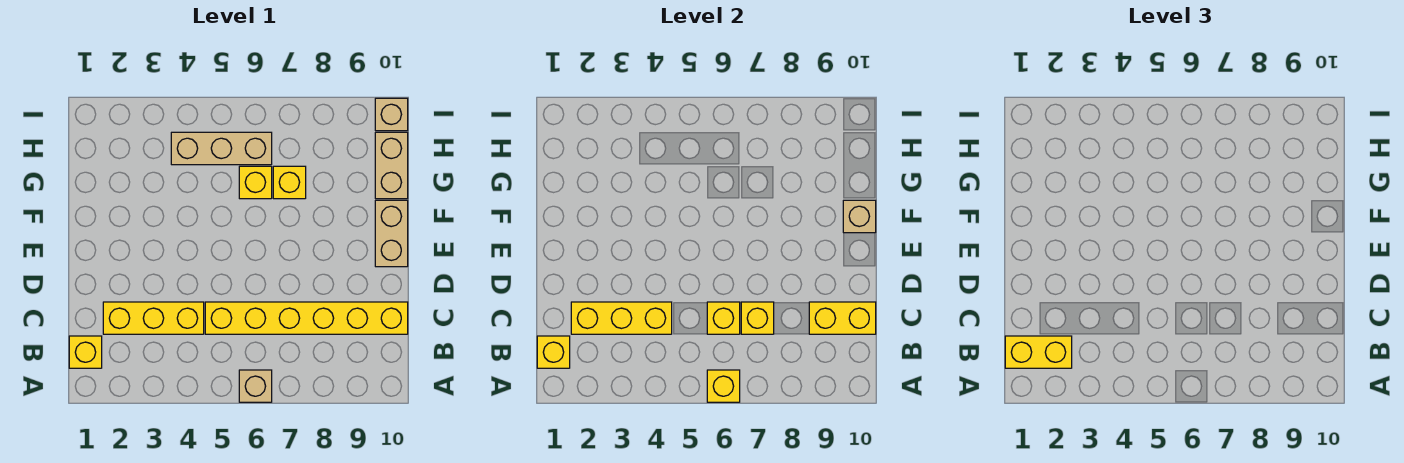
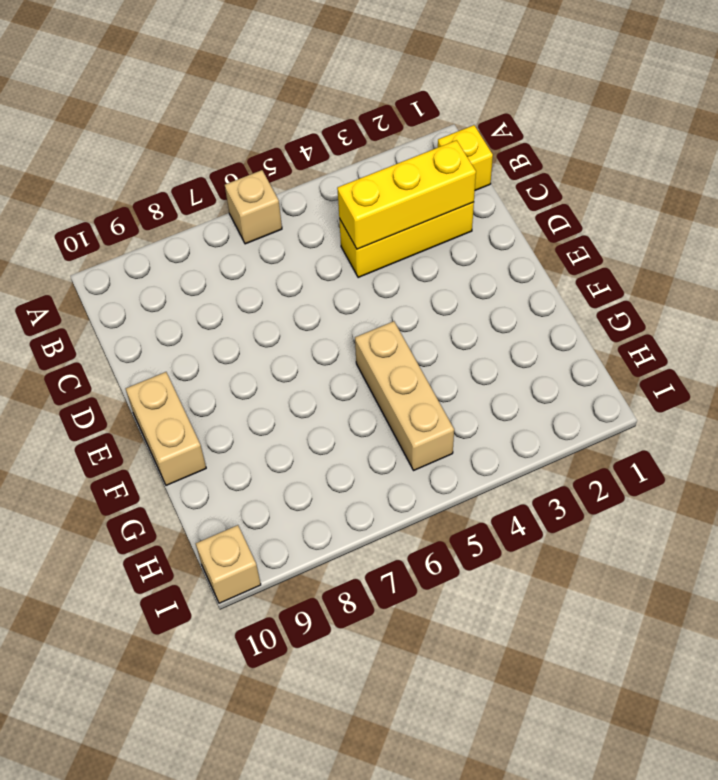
tan 1x3 brick [355,321,454,470] -> tan 1x3 brick turned to [171,132,272,165]
none -> yellow 1x6 brick [205,302,408,334]
none -> yellow 1x1 brick [239,166,272,199]
none -> yellow 1x1 brick [273,166,306,199]

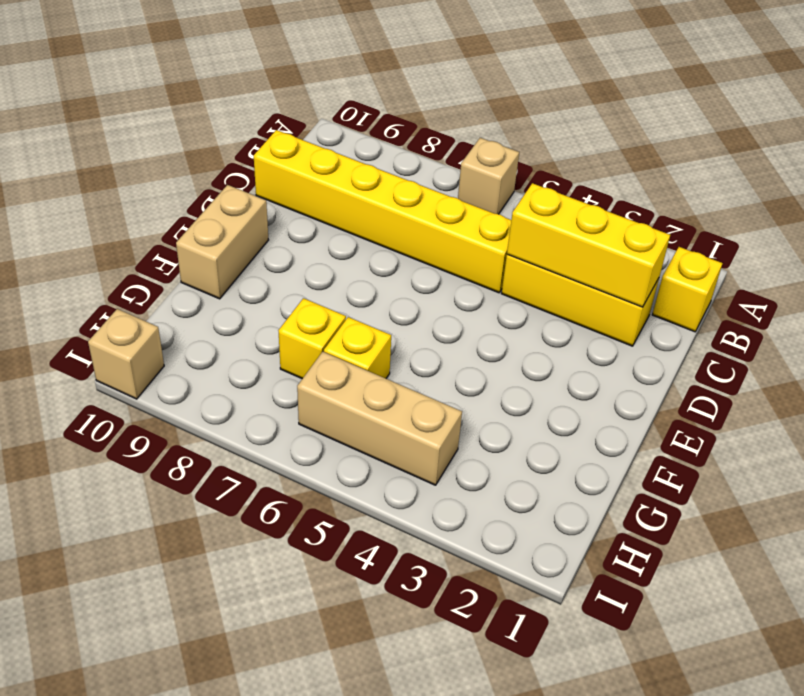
none -> tan 1x2 brick [375,132,408,199]
none -> yellow 1x1 brick [707,370,740,402]
none -> yellow 1x1 brick [537,336,570,368]

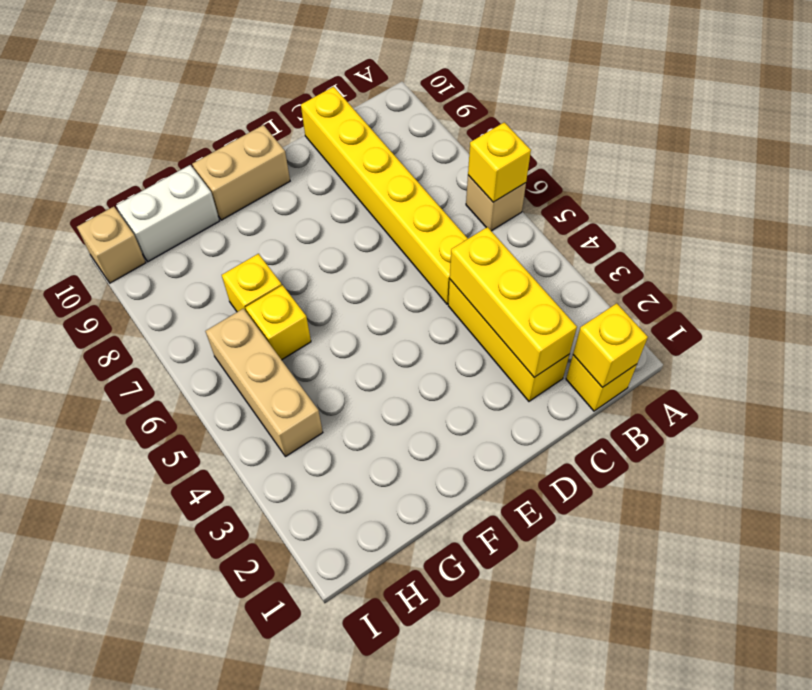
white 1x2 brick [116,165,219,262] -> tan 1x2 brick [375,132,408,199]
none -> yellow 1x1 brick [707,302,740,334]
none -> yellow 1x1 brick [741,302,774,334]
none -> yellow 1x2 brick [809,302,876,334]

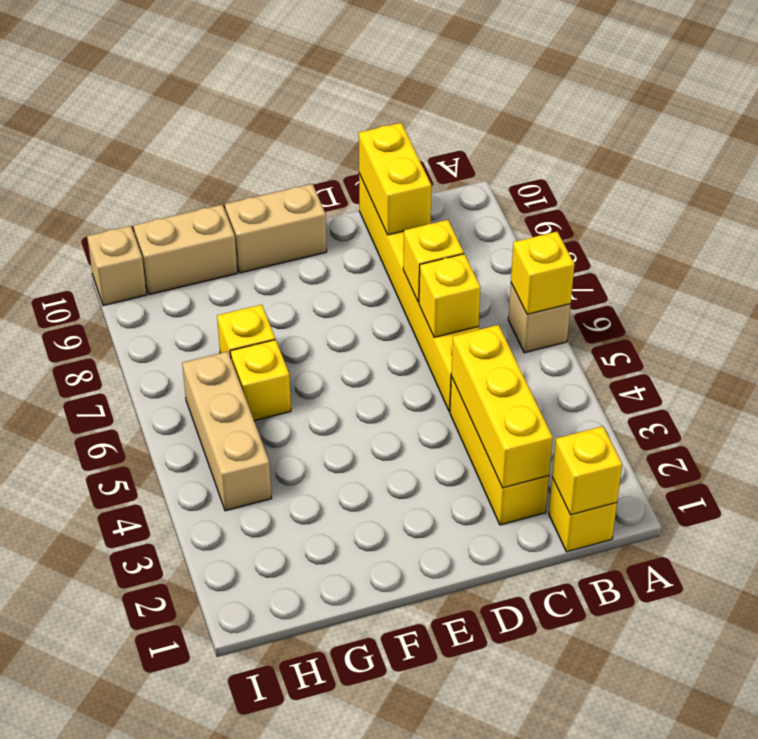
none -> tan 1x1 brick [843,200,876,233]
none -> yellow 1x2 brick [1005,336,1072,368]

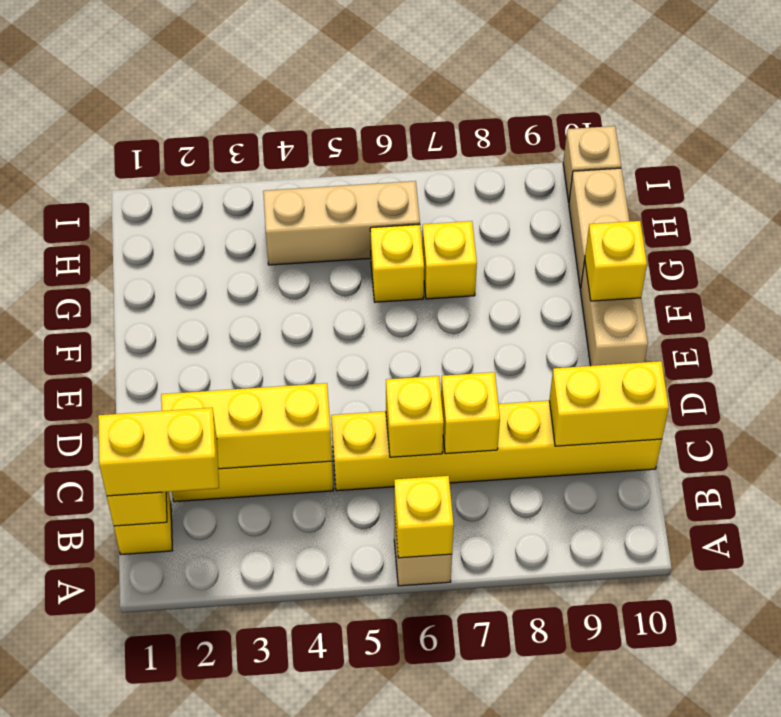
yellow 1x1 brick [585,221,647,301] -> tan 1x1 brick [843,200,876,233]

